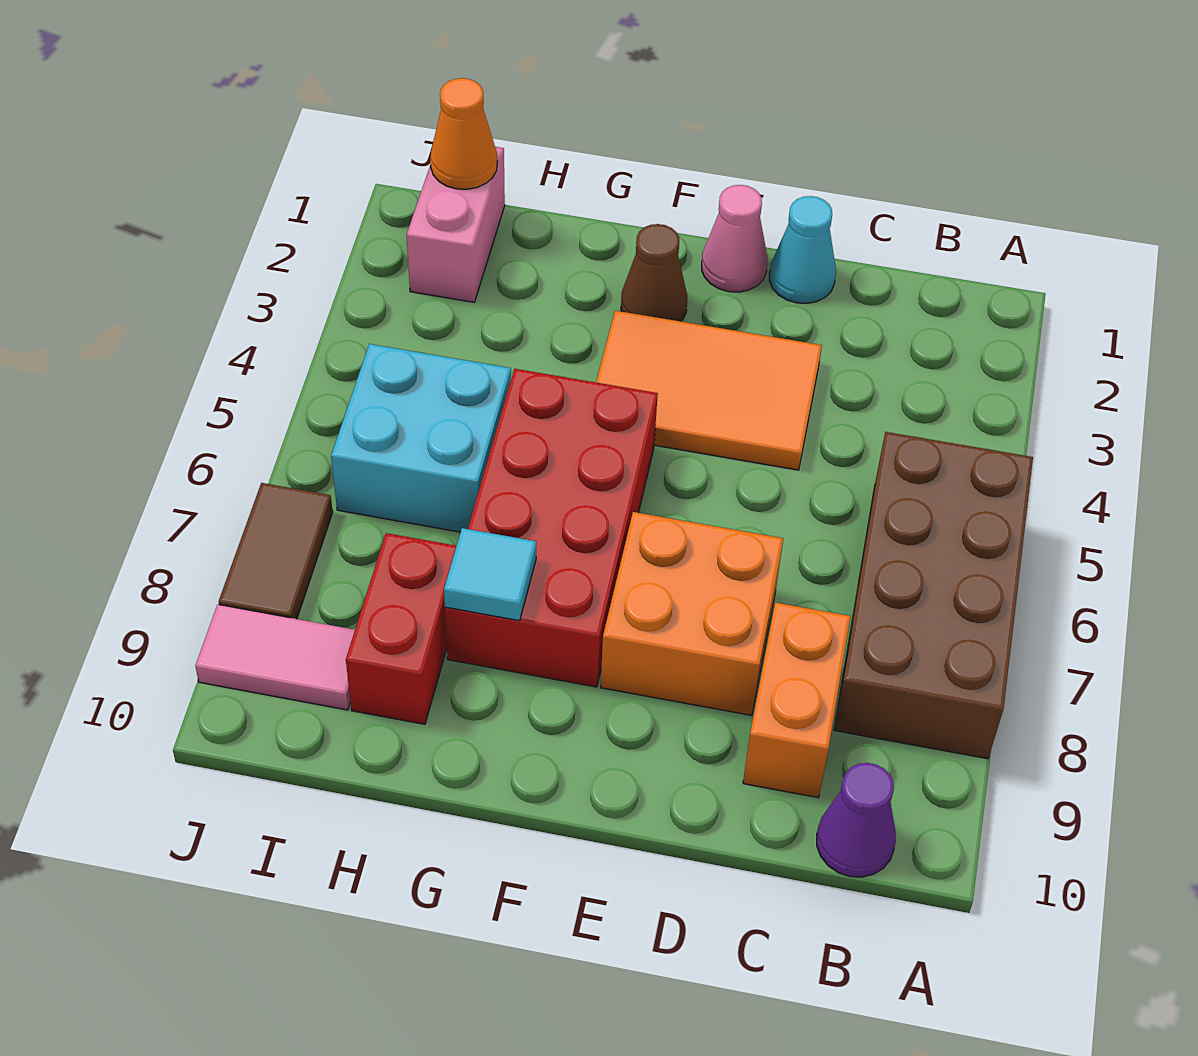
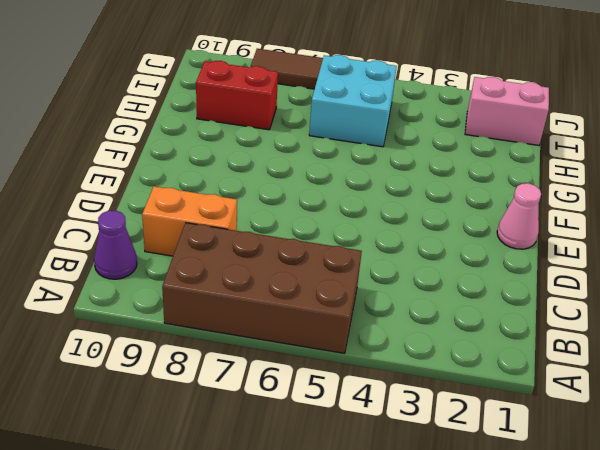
none -> cyan 1x1 cone [769,196,836,303]
none -> orange 2x3 tile [596,311,822,470]
none -> orange 2x2 brick [601,512,783,715]

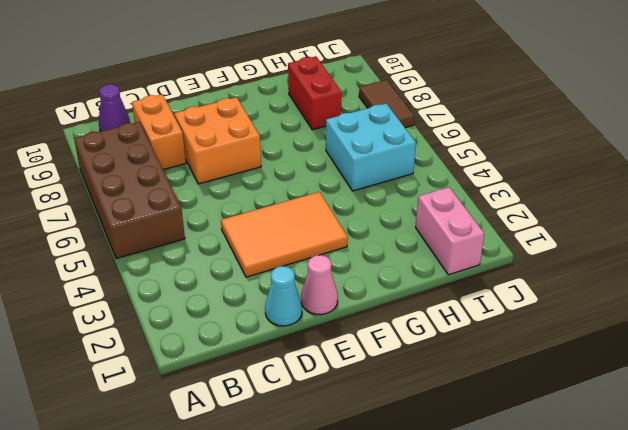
none -> brown 1x1 cone [621,224,687,321]
none -> red 2x4 brick [445,369,658,687]
none -> pink 1x2 tile [195,605,355,710]

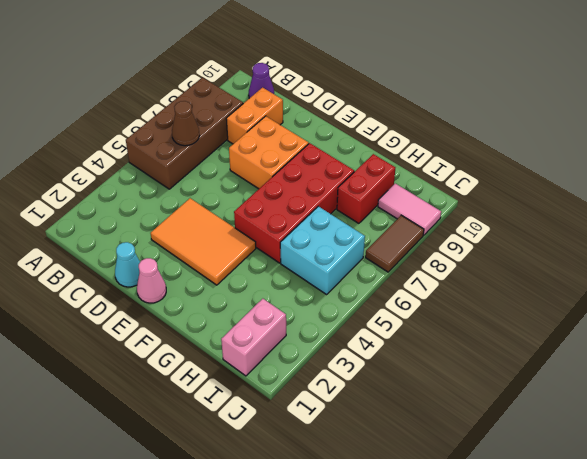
brown 1x1 cone [172,101,200,146] -> brown 1x1 cone moved to [621,224,687,321]
none -> cyan 1x1 tile [444,528,536,621]
none -> orange 1x1 cone [430,78,497,189]

